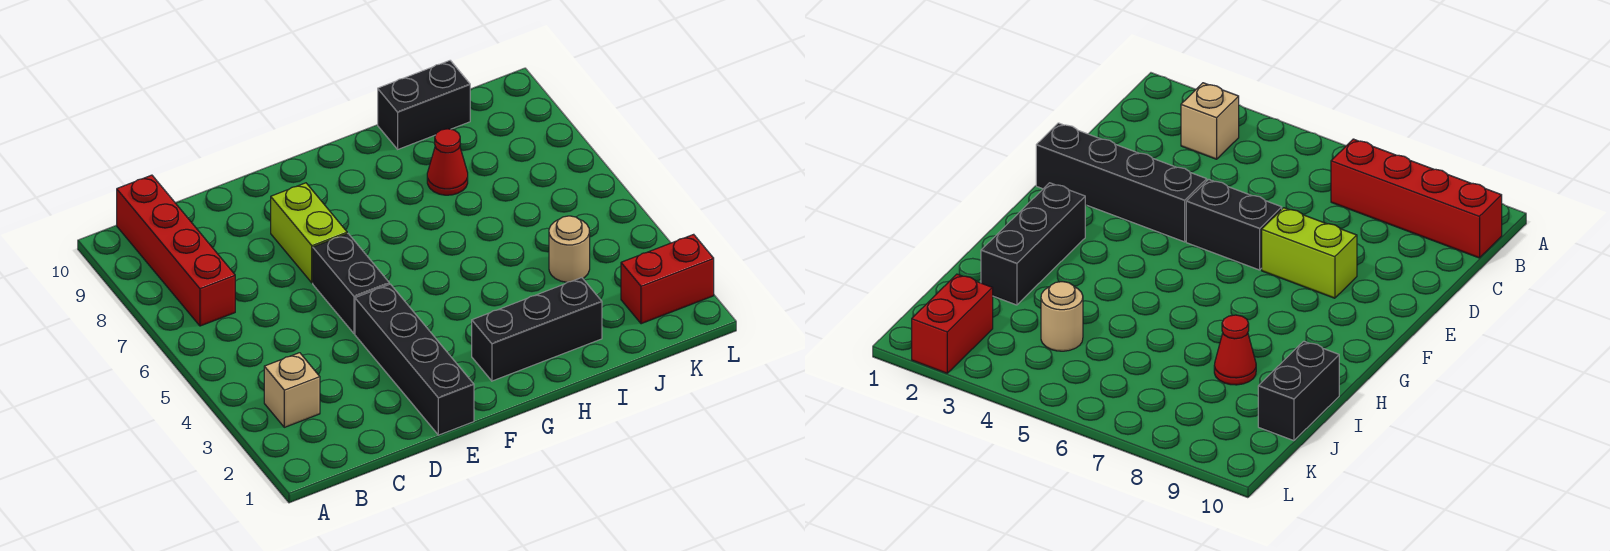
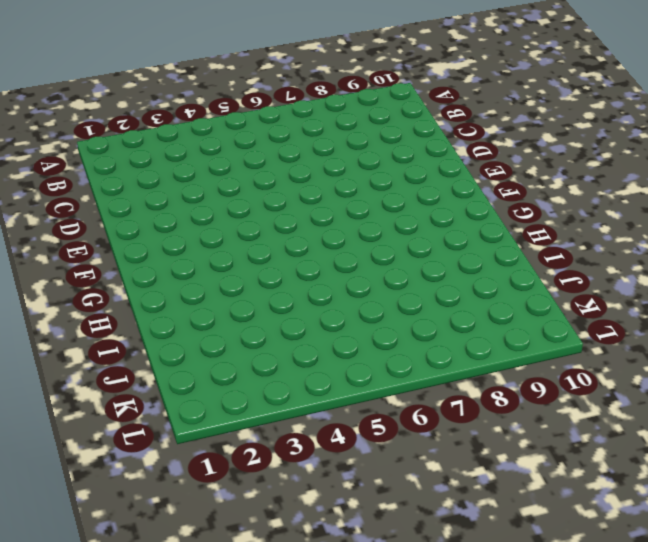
none -> tan 1x1 brick [264,353,320,427]
none -> red 1x4 brick [117,175,235,326]

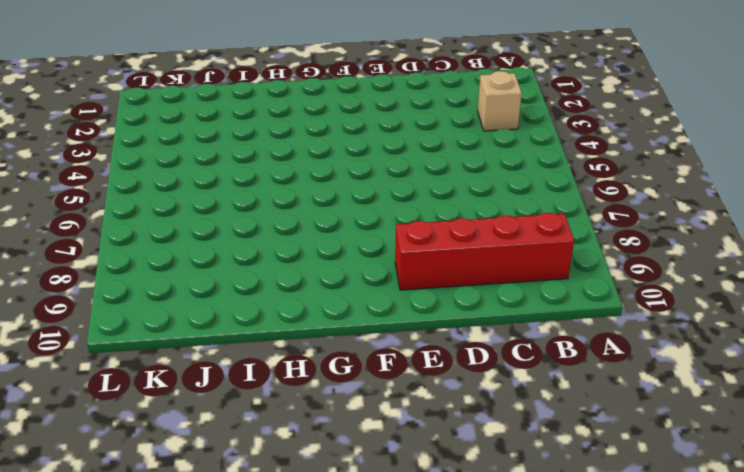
red 1x4 brick [395,213,574,290] -> red 1x4 brick turned to [117,175,235,326]
none -> black 1x4 brick [355,284,474,435]
none -> black 1x2 brick [313,234,389,334]

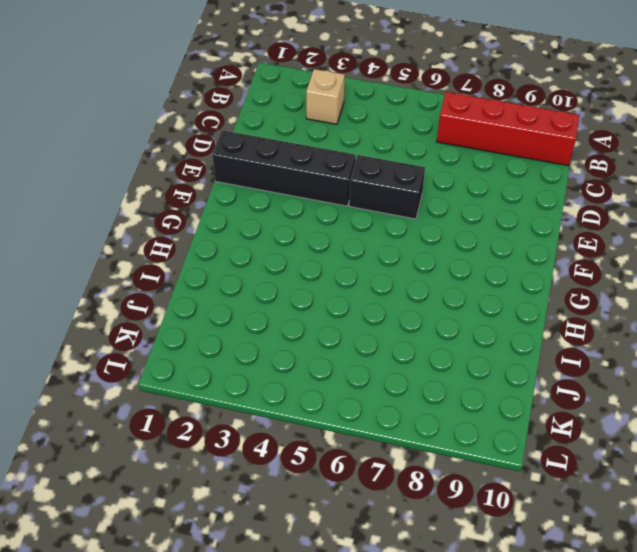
none -> lime 1x2 brick [271,183,347,283]
none -> black 1x3 brick [472,278,602,381]

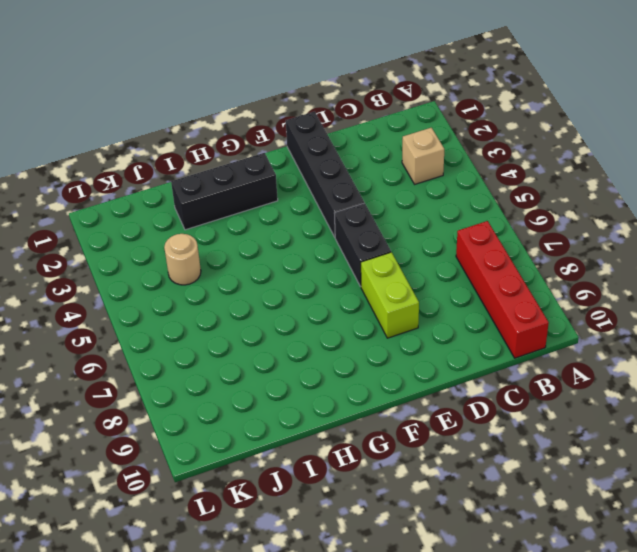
none -> red 1x1 cone [427,129,468,195]
none -> black 1x2 brick [378,61,470,149]

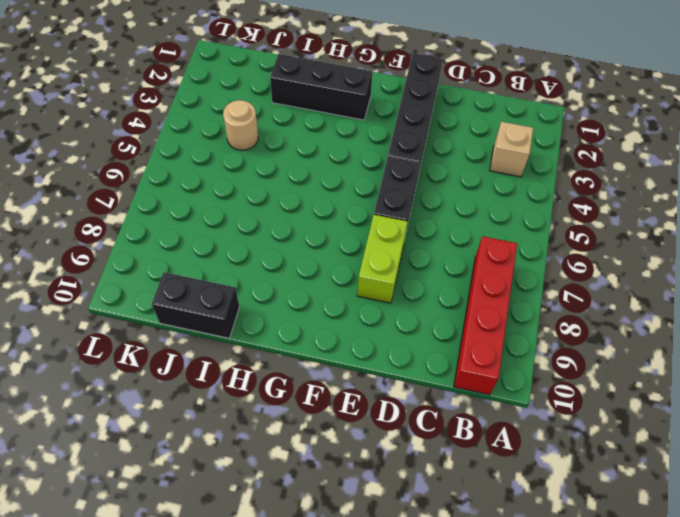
none -> red 1x1 cone [427,129,468,195]
none -> red 1x2 brick [621,234,714,324]

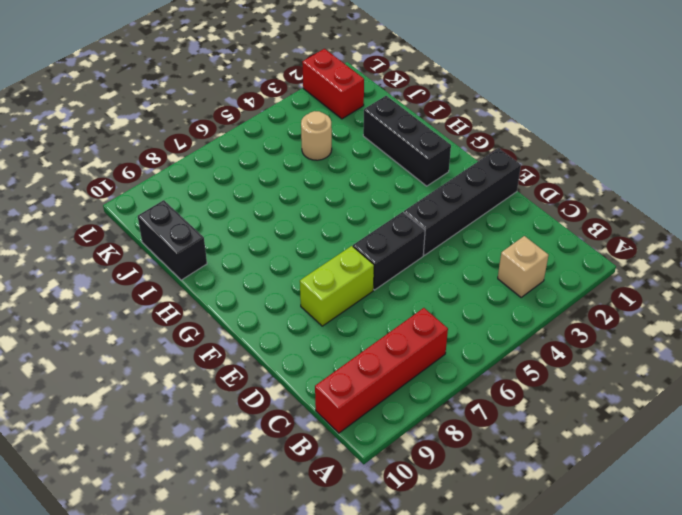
none -> red 1x1 cone [427,129,468,195]

